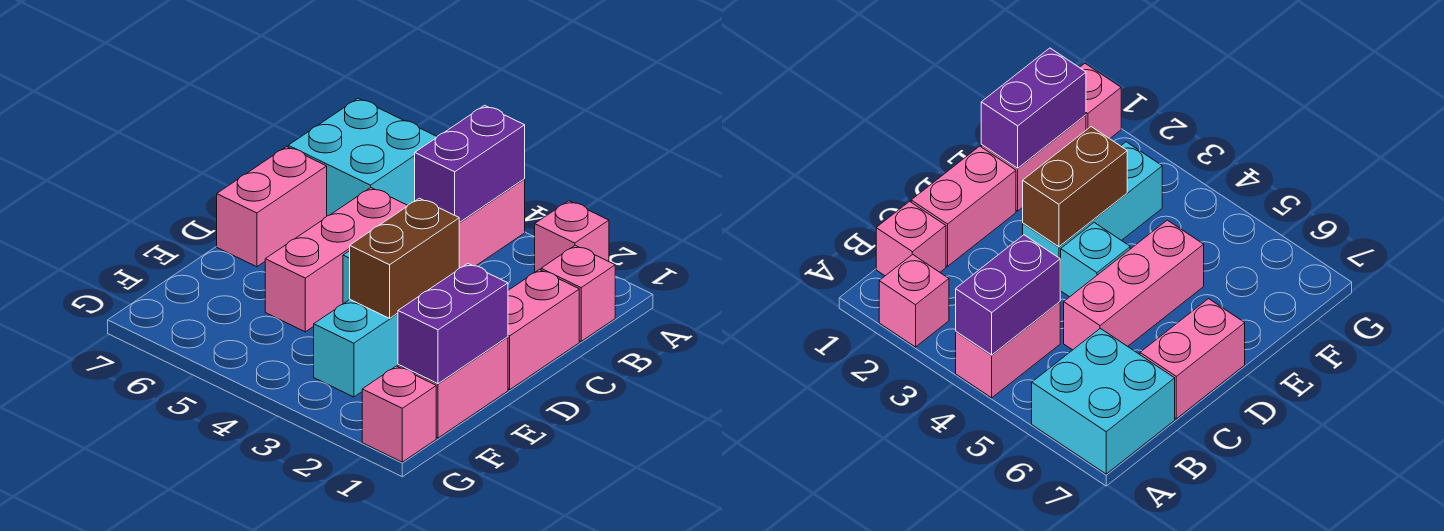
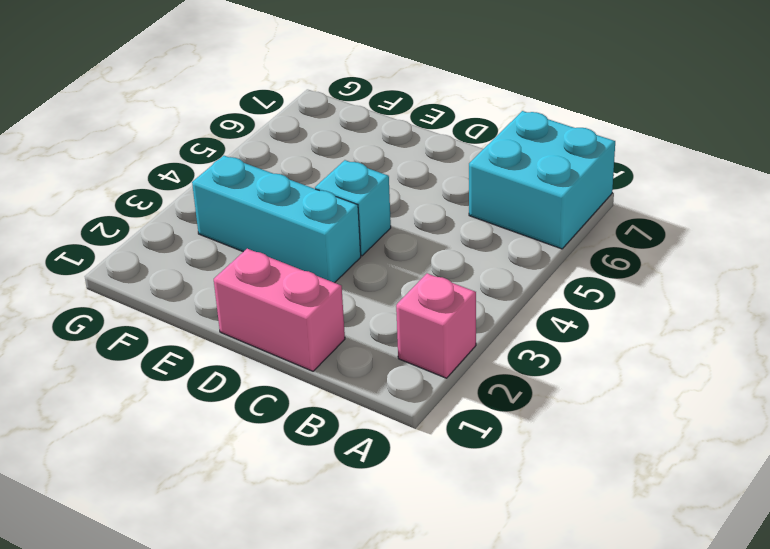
none -> pink 1x2 brick [459,179,525,268]
none -> pink 1x1 brick [541,245,615,341]
none -> pink 1x3 brick [265,188,408,332]

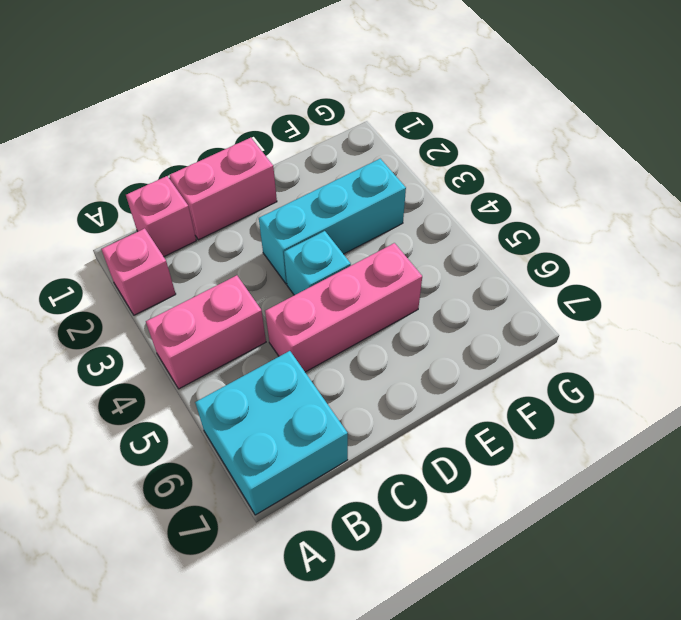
none -> pink 1x2 brick [217,147,327,267]
none -> pink 1x2 brick [398,337,508,438]
none -> pink 1x1 brick [362,366,436,462]

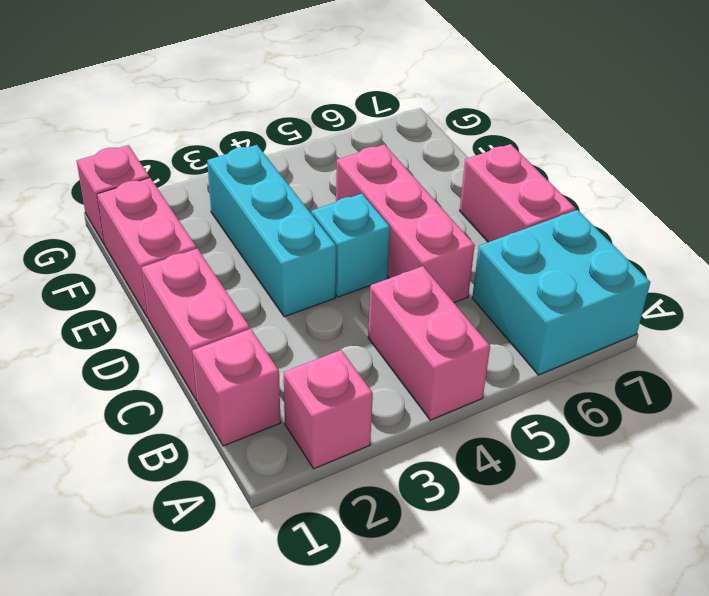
none -> purple 1x2 brick [415,105,525,223]
none -> brown 1x2 brick [350,198,459,318]
none -> purple 1x2 brick [398,264,508,384]

